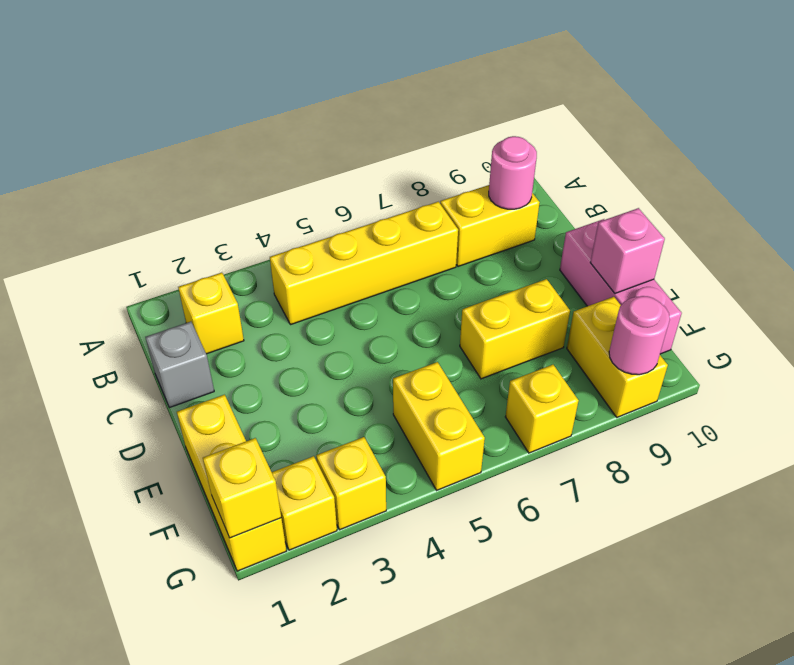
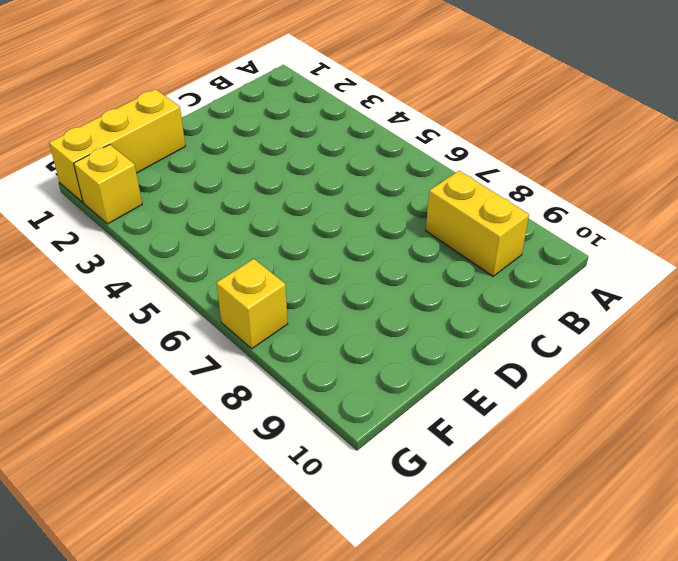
none -> yellow 1x1 brick [178,273,244,354]
none -> yellow 1x4 brick [270,202,458,325]
none -> grey 1x1 brick [145,322,214,408]

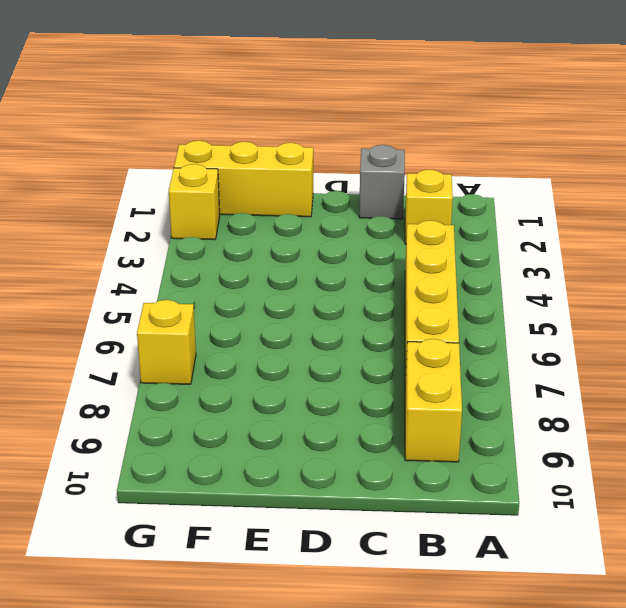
none -> pink 1x3 brick [560,219,682,354]
none -> yellow 1x2 brick [460,279,570,379]
none -> yellow 1x2 brick [393,362,485,490]

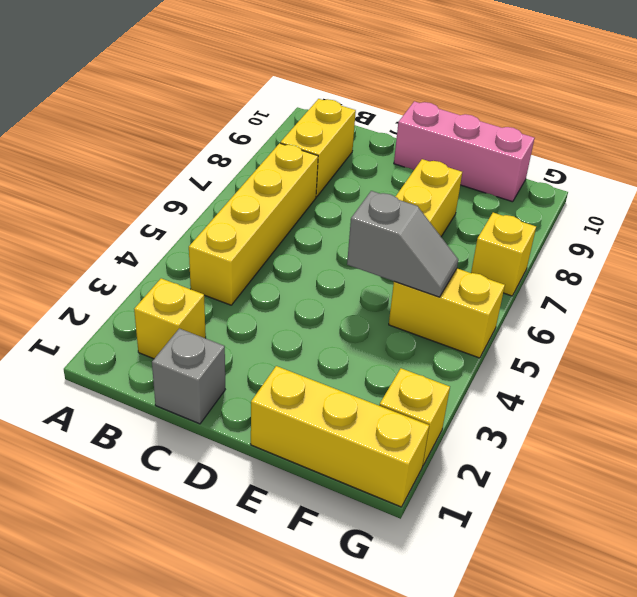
grey 1x2 slope [347,191,458,297] -> none
none -> yellow 1x2 brick [567,297,668,417]
none -> yellow 1x1 brick [316,437,386,530]
none -> pink 1x1 round brick [489,136,537,209]

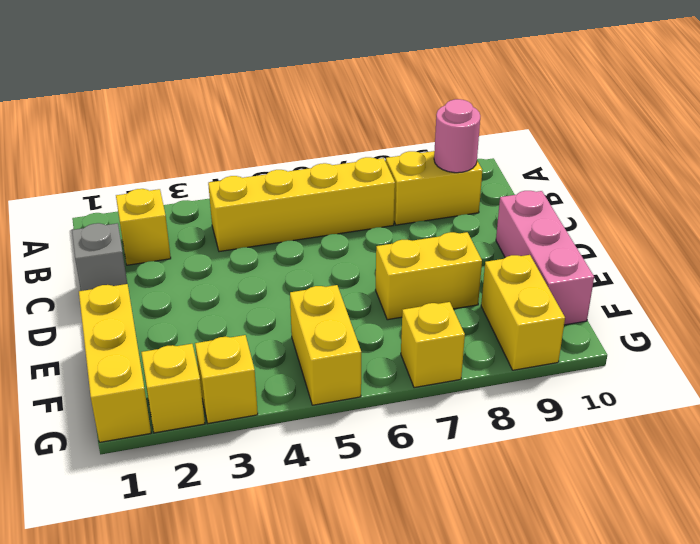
none -> pink 1x1 brick [590,208,665,294]
none -> yellow 1x1 brick [203,438,281,538]
none -> pink 1x1 round brick [609,296,670,375]

